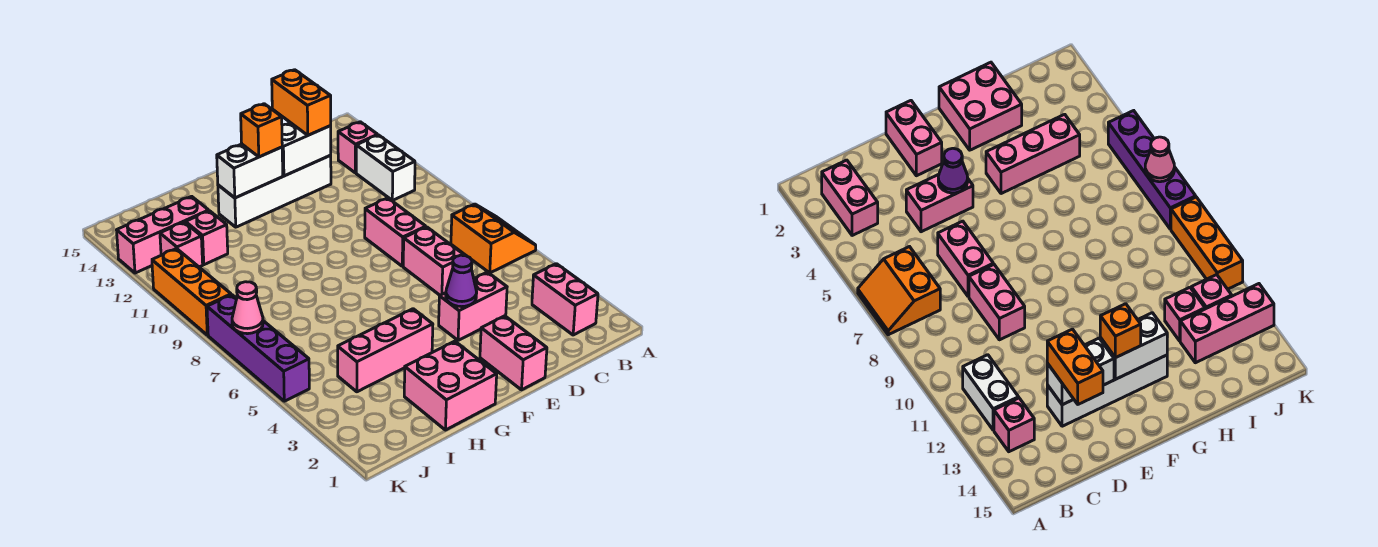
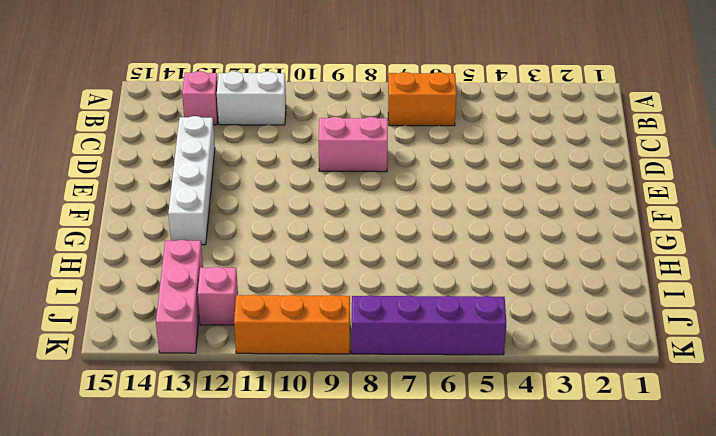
none -> pink 1x2 brick [532,264,598,335]
none -> pink 1x2 brick [439,272,507,340]
none -> pink 1x2 brick [403,227,465,295]

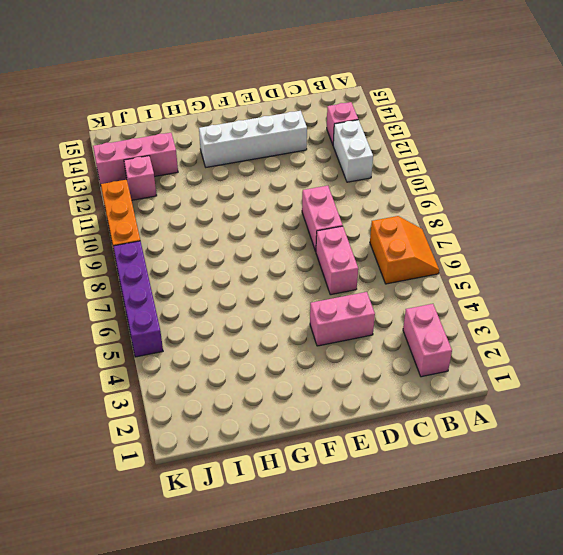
none -> pink 1x2 brick [480,316,547,390]
none -> pink 2x2 brick [404,341,497,430]
none -> pink 1x3 brick [338,309,433,392]

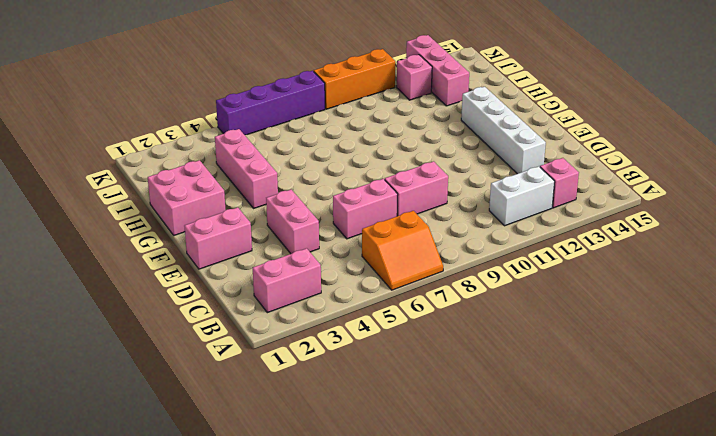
none -> pink 1x1 brick [186,211,228,265]
none -> white 1x2 brick [282,123,331,176]
none -> purple 1x1 cone [446,255,477,307]

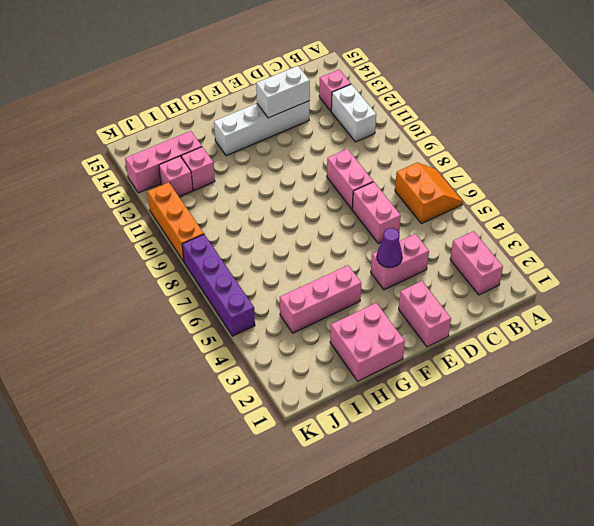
none -> white 1x2 brick [217,144,283,198]
none -> pink 1x1 cone [232,282,263,334]
none -> orange 1x2 brick [272,70,331,135]

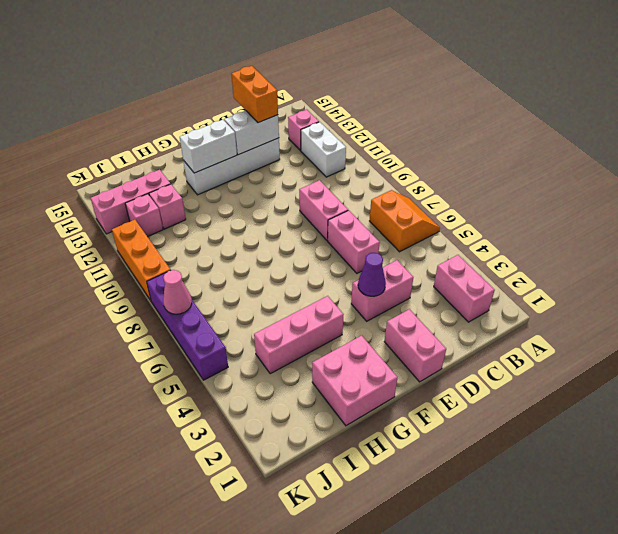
none -> orange 1x1 brick [241,104,282,157]

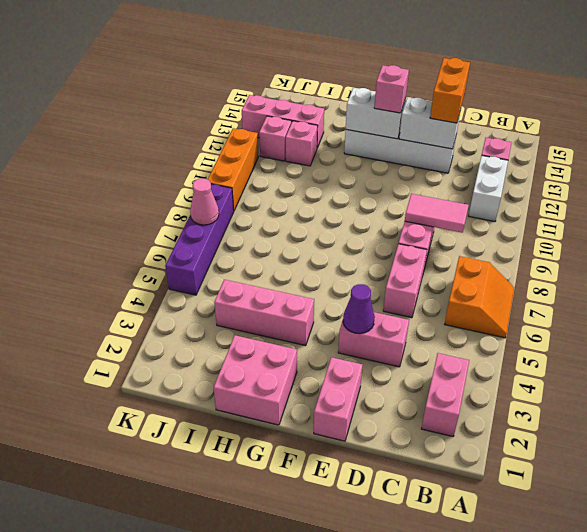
pink 1x2 tile [405,194,469,233] -> none
pink 1x1 brick [374,65,409,113] -> orange 1x1 brick [241,104,282,157]

